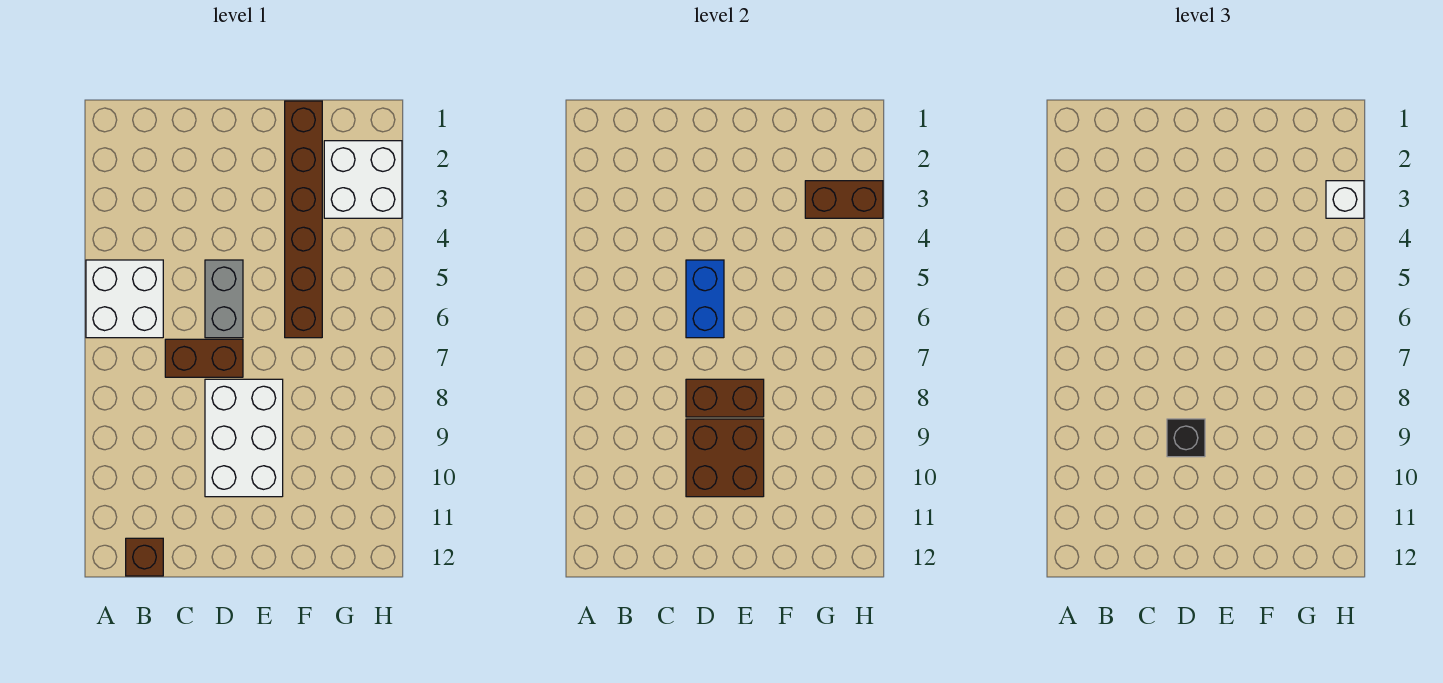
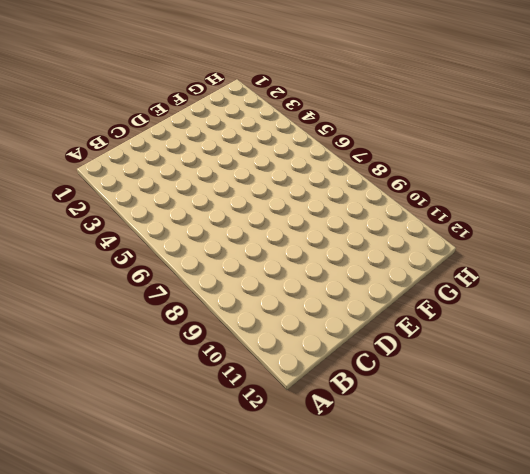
none -> white 2x2 brick [86,260,163,338]
none -> brown 1x1 brick [126,538,163,576]
none -> brown 1x2 brick [165,339,243,377]

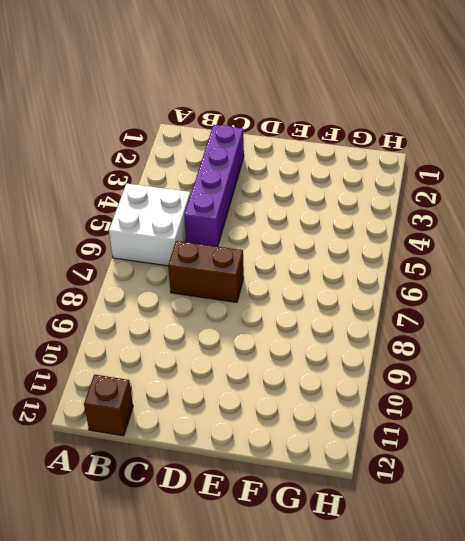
purple 1x4 brick [184,125,244,247] -> none
none -> grey 1x2 brick [205,260,243,338]
none -> white 2x3 brick [205,379,283,497]
none -> brown 1x6 brick [285,101,322,338]

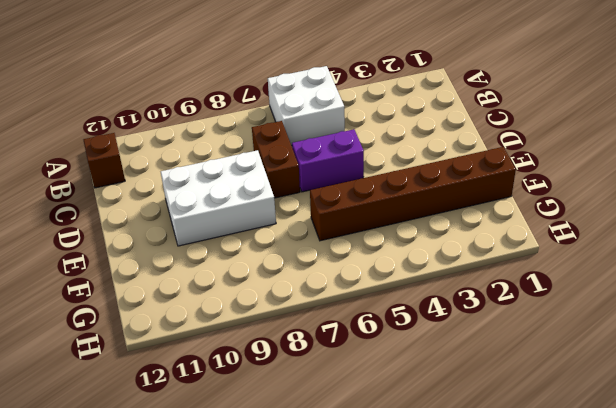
purple 1x2 brick [292,129,364,192] -> grey 1x2 brick [205,260,243,338]
none -> white 2x2 brick [324,141,402,218]
none -> blue 1x2 brick [686,260,724,338]
none -> brown 1x2 brick [686,379,764,417]

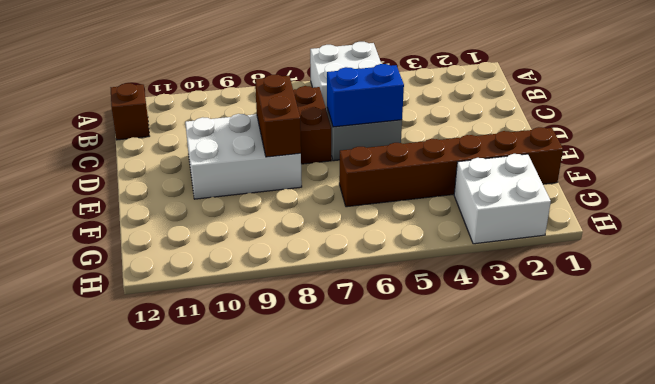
none -> brown 2x2 brick [686,419,764,497]
none -> brown 1x2 brick [805,181,883,218]
none -> black 1x1 brick [1167,419,1205,457]

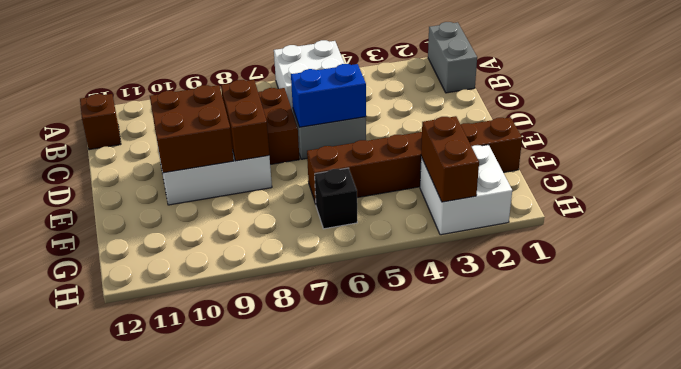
grey 1x2 brick [428,22,477,93] -> none
black 1x1 brick [315,168,357,229] -> black 1x1 brick moved to [1167,419,1205,457]
none -> white 1x1 brick [1326,181,1364,218]

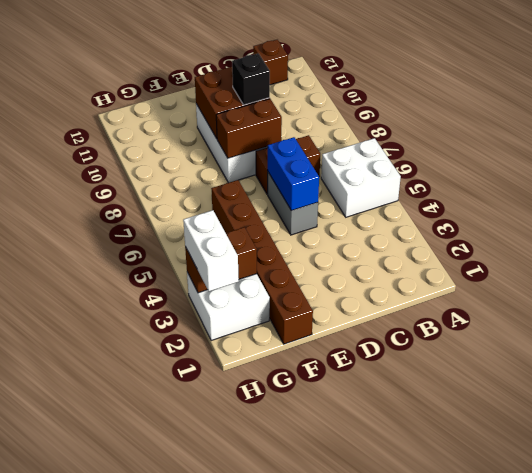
white 1x2 brick [183,210,239,291] -> white 1x1 brick [1326,181,1364,218]

